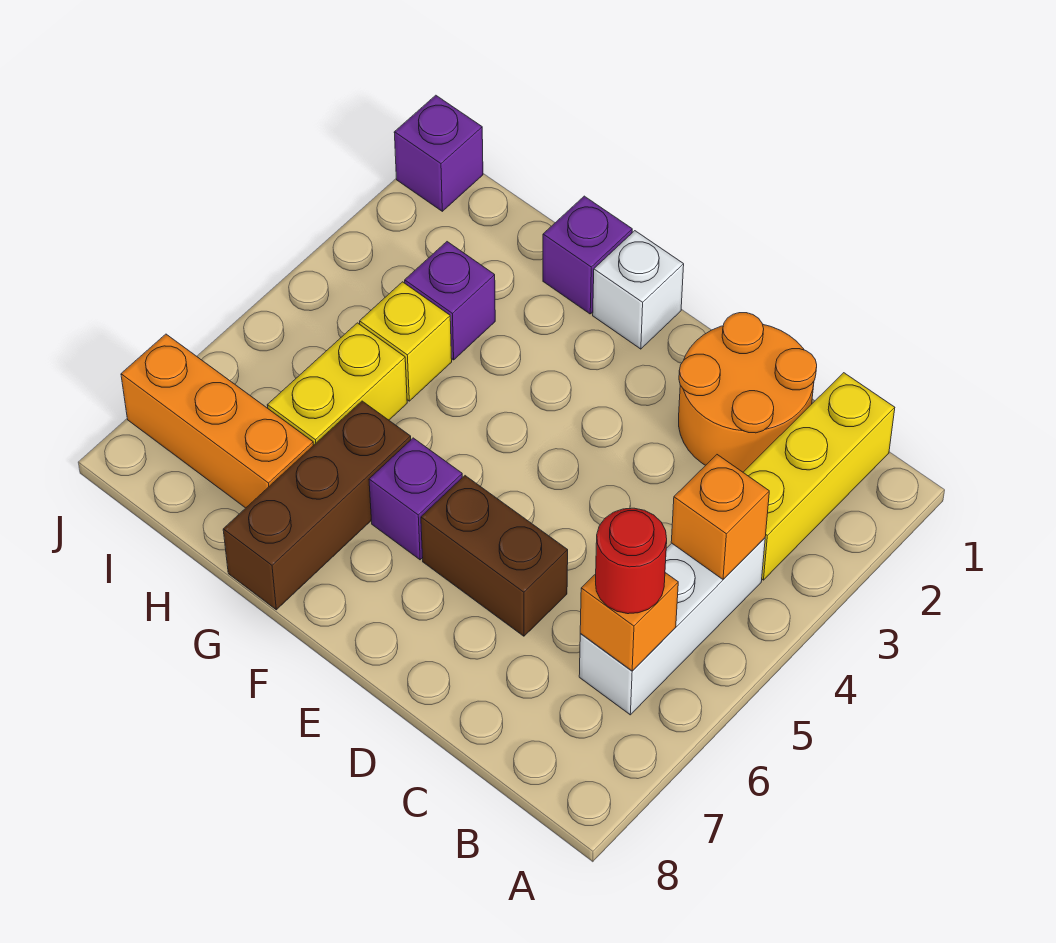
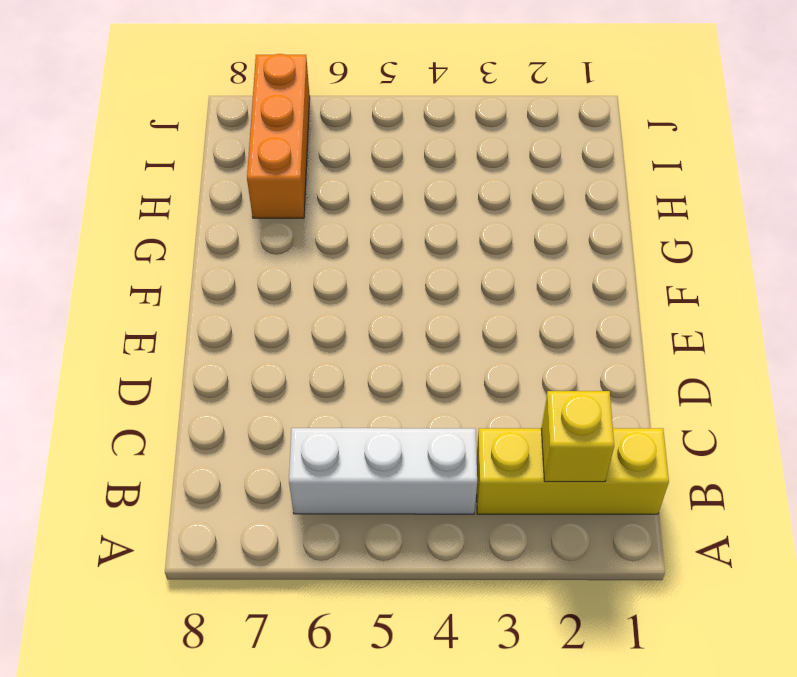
yellow 1x1 brick [541,391,614,482] -> yellow 1x1 brick moved to [360,282,452,401]
none -> orange 2x2 round brick [679,313,817,472]
none -> brown 1x2 brick [421,476,568,636]
none -> white 1x1 brick [593,231,684,349]

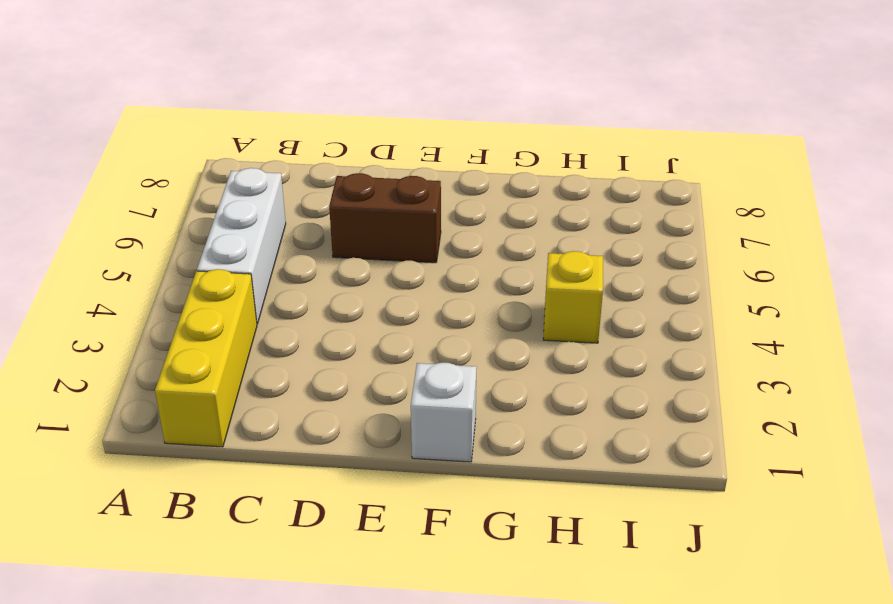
none -> orange 2x2 round brick [679,313,817,472]
none -> purple 1x1 brick [369,438,462,560]
none -> purple 1x1 brick [543,196,632,314]

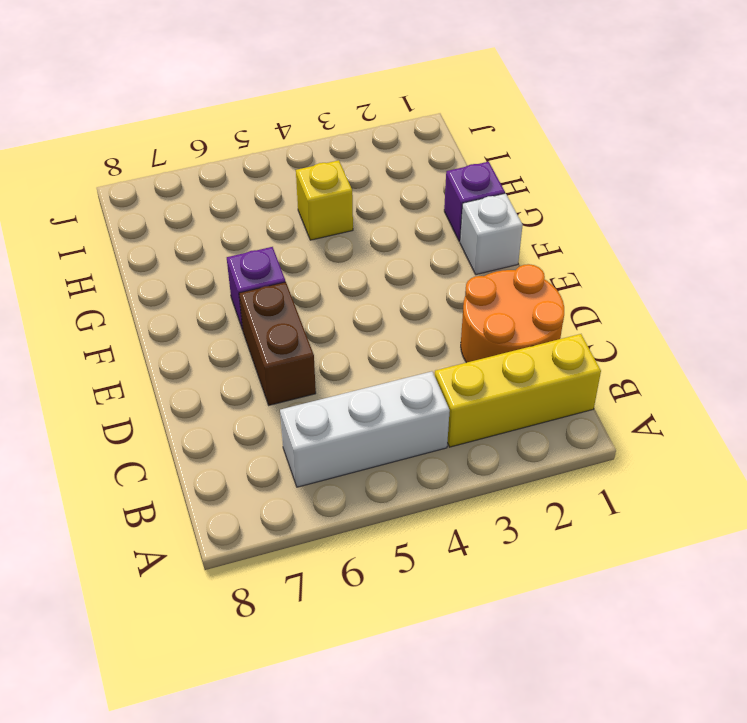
none -> brown 1x3 brick [223,401,411,610]
none -> purple 1x1 brick [405,242,495,360]
none -> yellow 1x2 brick [267,323,407,445]

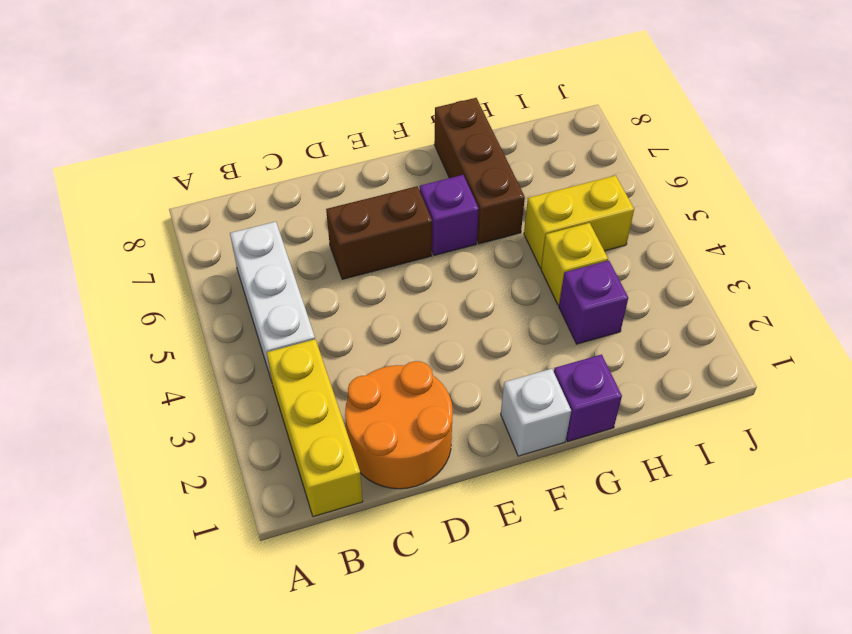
yellow 1x2 brick [524,175,634,268] -> yellow 1x2 brick turned to [267,323,407,445]
none -> orange 1x3 brick [121,334,314,508]
none -> purple 1x1 brick [394,95,483,211]
none -> orange 1x1 brick [671,455,769,579]

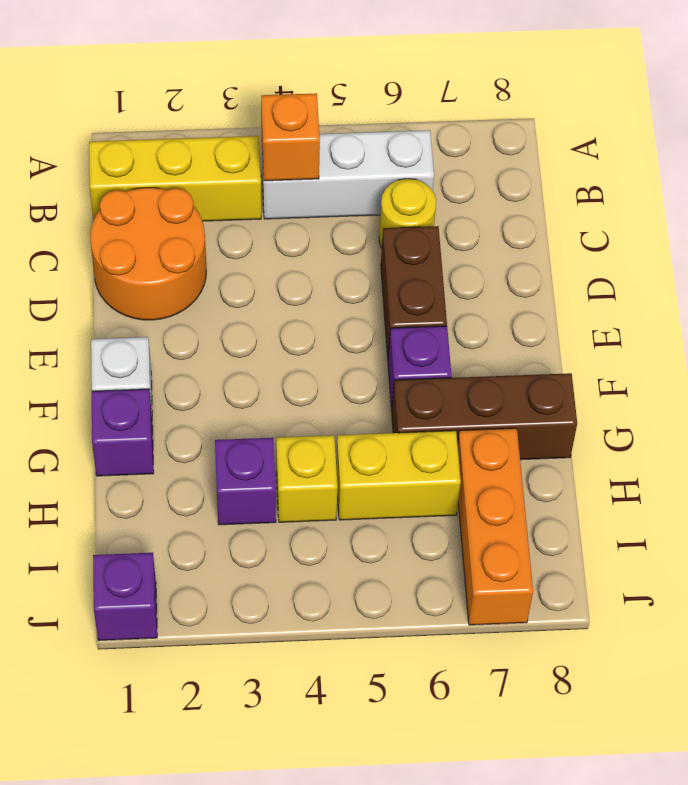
yellow 1x1 round brick [379,179,436,248] -> none
none -> orange 1x1 brick [580,573,678,671]
none -> red 1x1 round brick [596,508,667,614]

